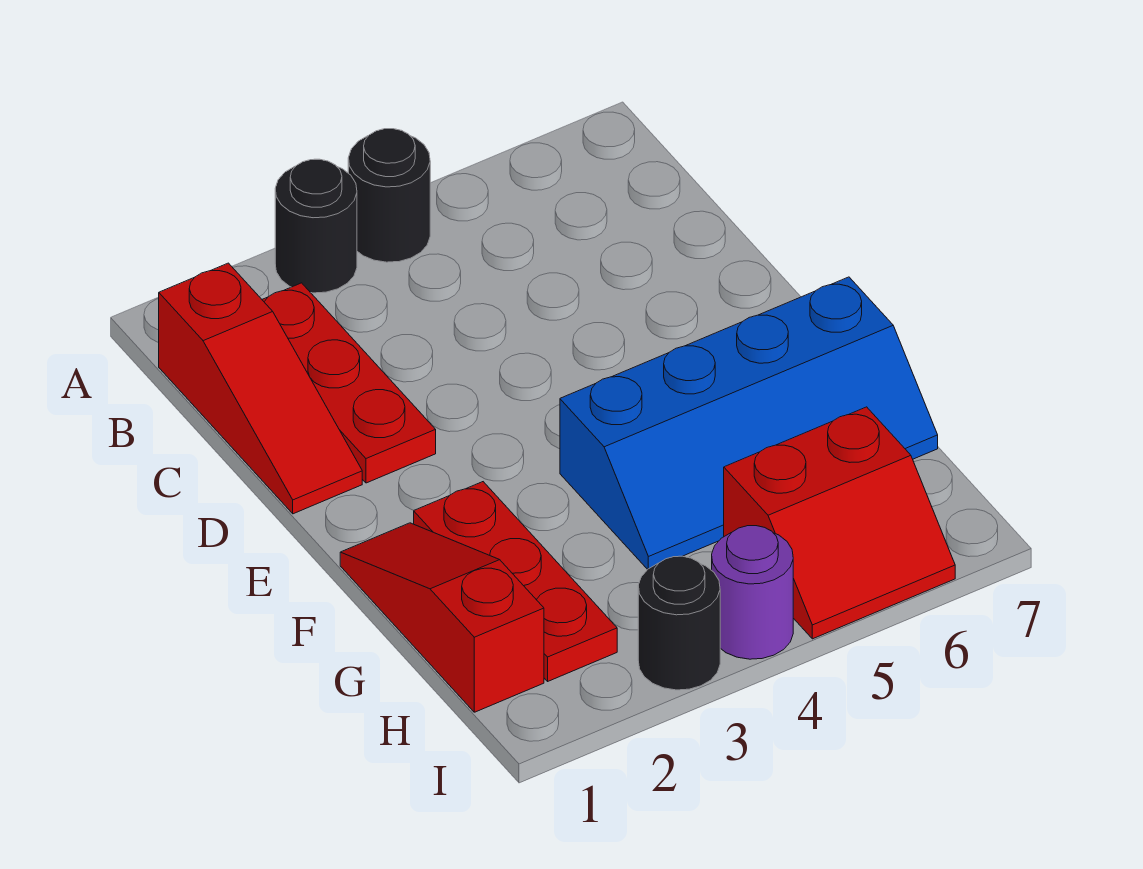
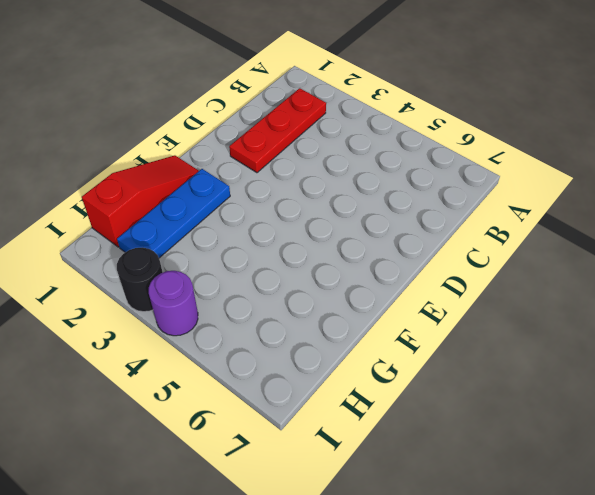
blue 1x3 plate [117,169,230,258] -> red 1x3 plate [414,482,617,681]
none -> black 1x1 round brick [275,159,357,293]
none -> black 1x1 round brick [348,129,430,262]

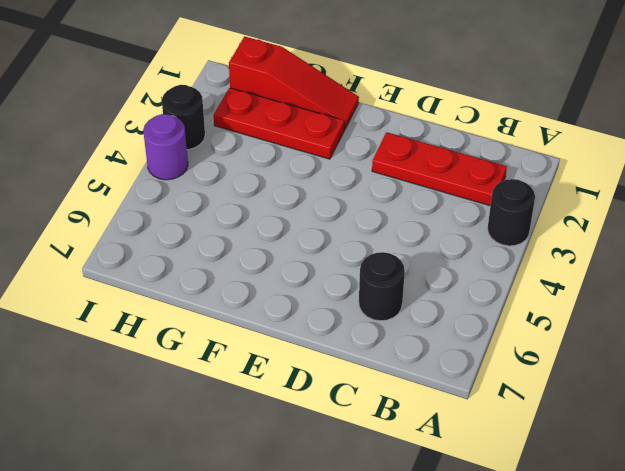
black 1x1 round brick [359,252,405,321] -> black 1x1 round brick moved to [348,129,430,262]
none -> red 1x3 slope [159,263,362,514]
none -> blue 2x4 slope [560,277,938,570]

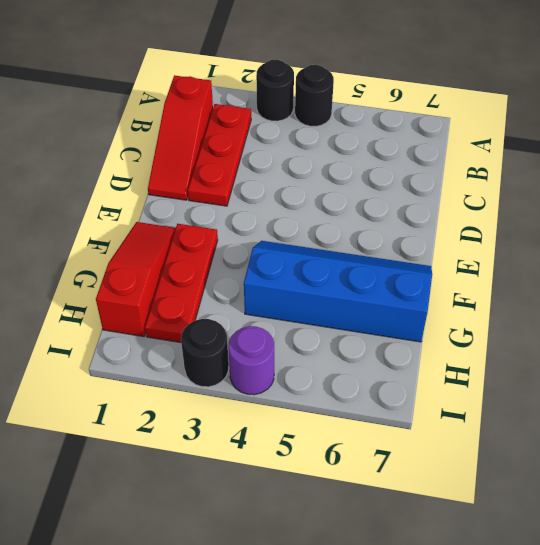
blue 2x4 slope [244,241,432,342] -> blue 2x4 slope turned to [560,277,938,570]
none -> red 2x2 slope [724,407,955,639]

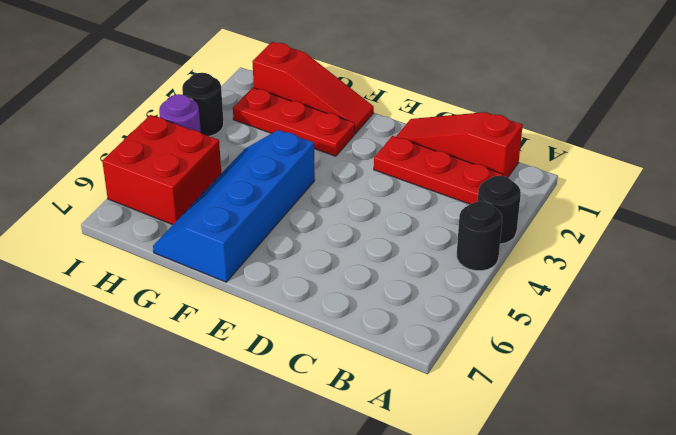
red 2x2 brick [102,115,221,225] -> red 2x2 slope [724,407,955,639]

